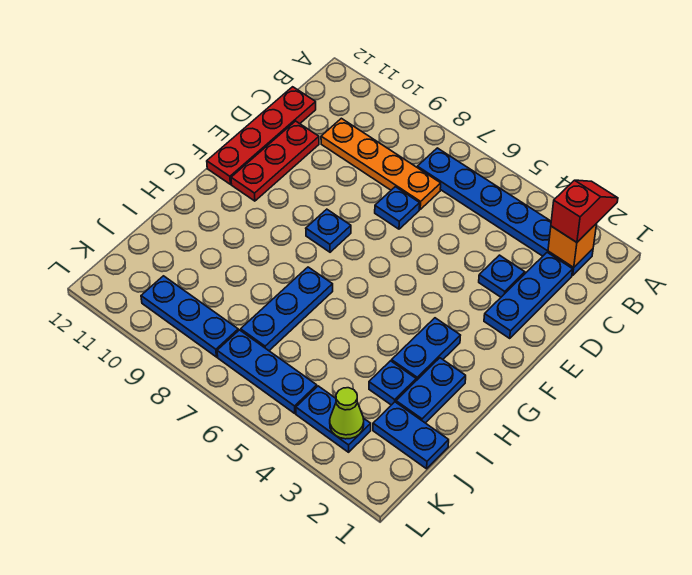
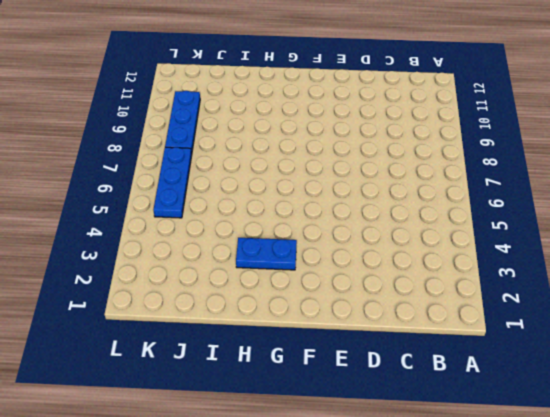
none -> blue 1x6 plate [417,148,593,275]
none -> blue 1x3 plate [484,252,573,338]
none -> orange 1x4 plate [321,118,441,209]

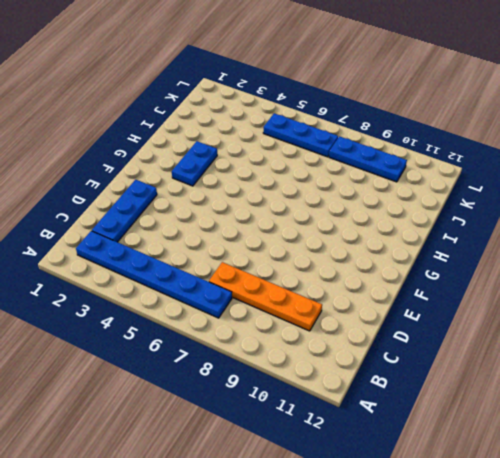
none -> red 1x4 plate [207,87,316,184]
none -> blue 1x1 plate [479,255,525,297]
none -> blue 1x1 plate [375,187,420,229]

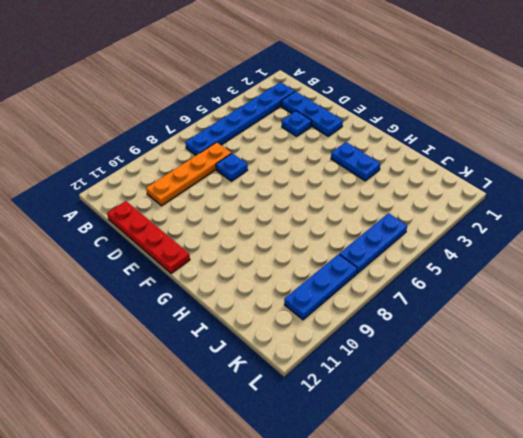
none -> red 1x3 plate [231,121,319,201]
none -> blue 1x1 plate [306,209,351,252]
none -> blue 1x2 plate [396,358,466,423]

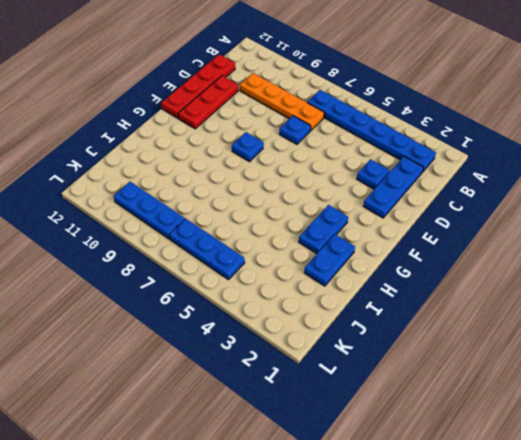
none -> blue 1x3 plate [241,267,333,351]
none -> blue 1x1 plate [369,361,416,405]
none -> blue 1x2 plate [373,402,449,469]

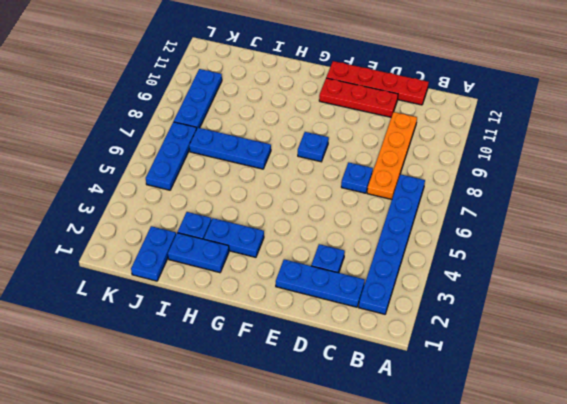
none -> blue 1x2 plate [296,386,371,452]
none -> orange 1x1 brick [548,223,597,267]
none -> lime 1x1 cone [330,388,364,439]

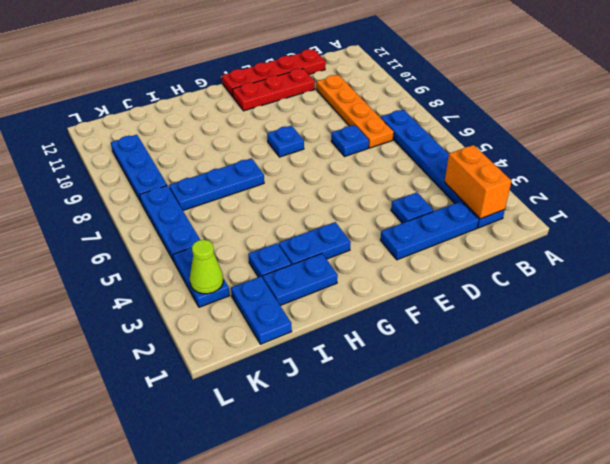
orange 1x2 brick [445,145,512,219] -> orange 1x1 brick [548,223,597,267]
none -> red 1x2 slope [551,180,618,242]

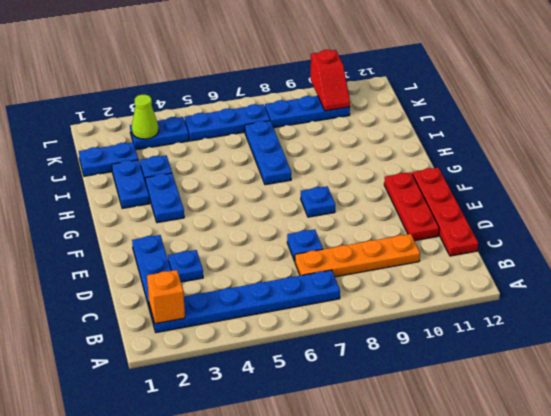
red 1x2 slope [311,50,350,111] -> red 1x2 slope moved to [551,180,618,242]

